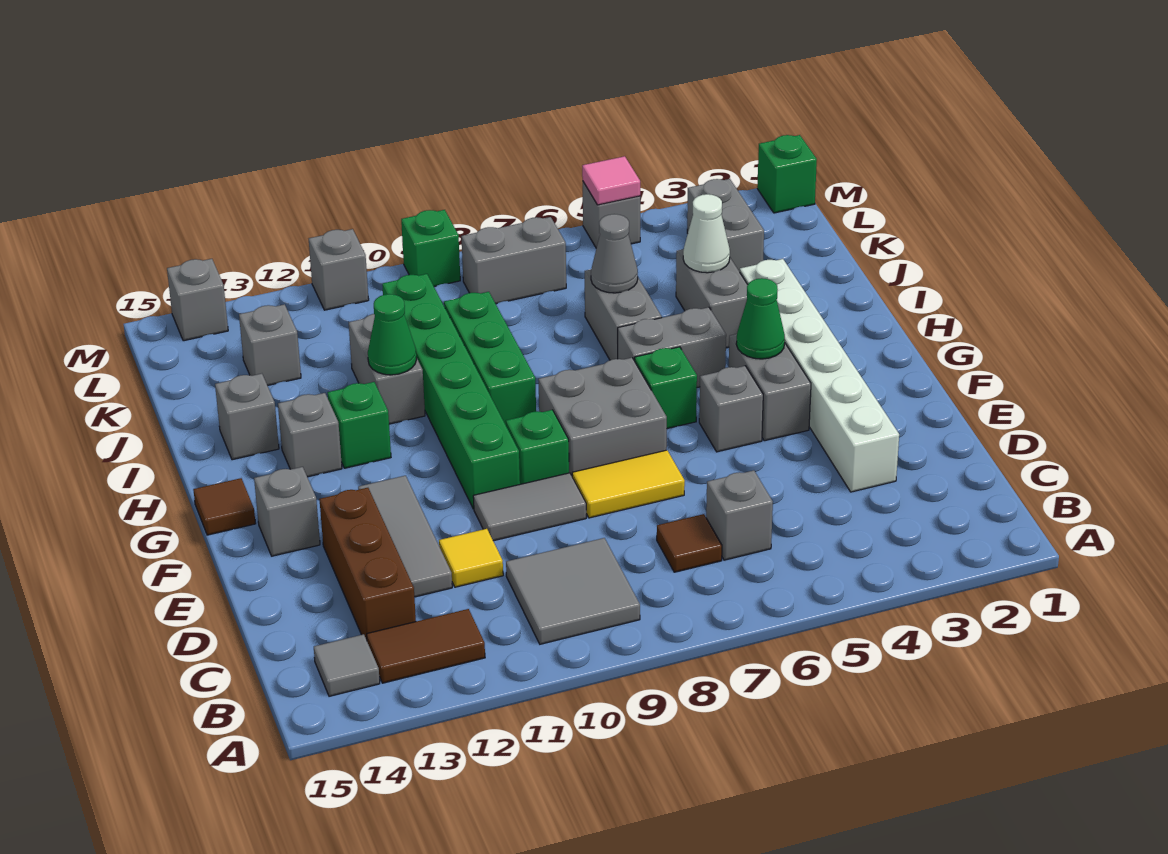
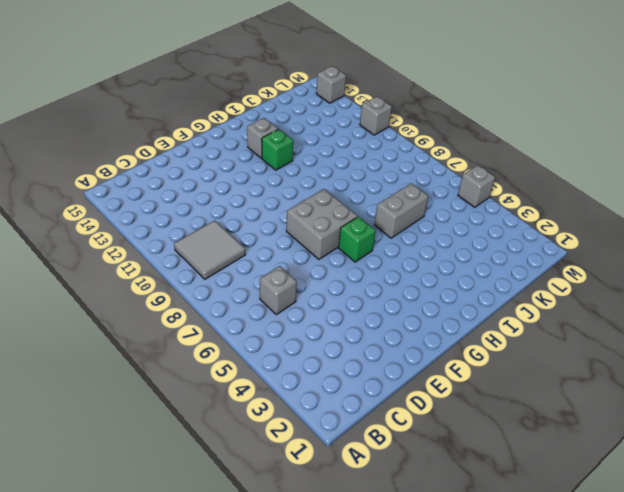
none -> brown 1x2 tile [367,609,485,683]
none -> grey 1x1 tile [314,634,380,696]
none -> brown 1x1 tile [657,514,722,572]
none -> brown 1x3 brick [319,488,416,640]

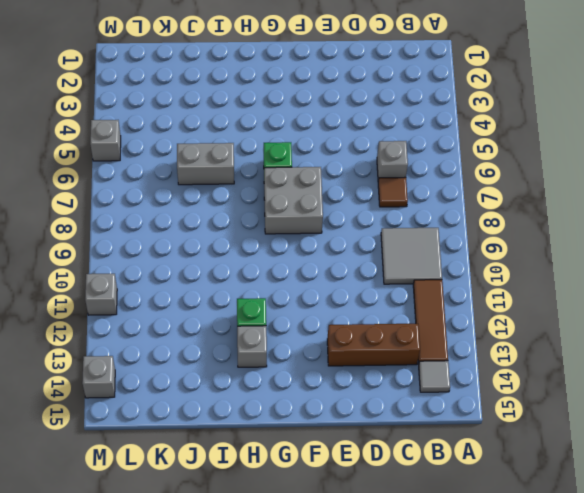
brown 1x3 tile [413,280,448,364] -> brown 1x2 tile [367,609,485,683]
none -> white 1x6 brick [740,259,899,492]
none -> yellow 1x1 tile [439,529,503,587]
none -> grey 1x3 tile [358,476,452,597]
none -> yellow 1x2 tile [572,450,685,518]

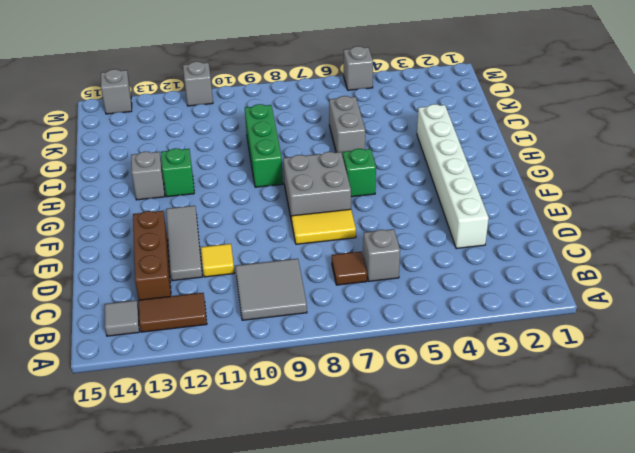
none -> grey 1x2 tile [473,473,586,541]
none -> grey 1x2 brick [729,334,811,441]
none -> grey 1x1 brick [699,366,763,452]
none -> green 1x1 brick [506,410,569,484]

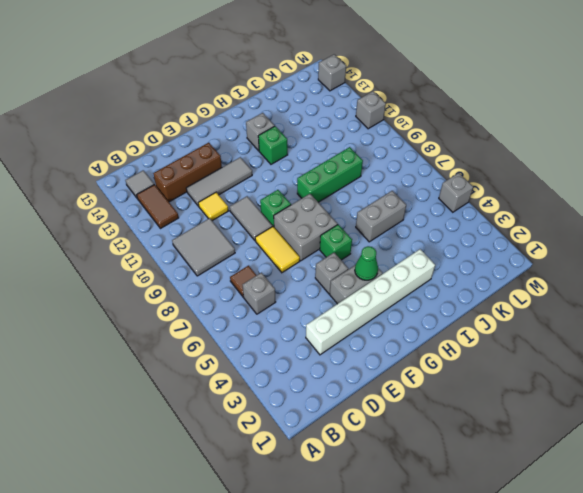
none -> green 1x6 brick [382,274,520,509]
none -> grey 1x1 brick [254,467,320,556]
none -> brown 1x1 tile [193,478,256,535]
none -> grey 1x2 brick [618,307,726,388]

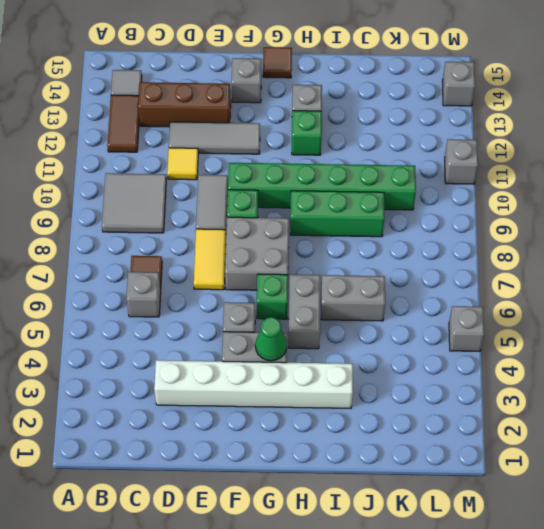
none -> grey 1x2 brick [676,249,748,348]
none -> grey 1x2 brick [349,314,425,424]
none -> grey 1x1 brick [215,374,279,460]
none -> grey 1x2 brick [687,179,764,272]

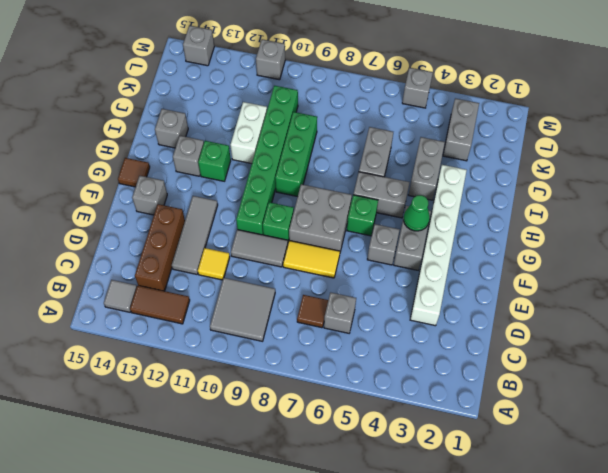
white 1x2 brick [231,102,267,164] -> grey 1x2 brick [349,314,425,424]
none -> grey 1x1 brick [239,304,301,386]
none -> grey 1x2 brick [461,217,566,304]
none -> green 1x1 brick [757,135,817,213]
none -> green 1x1 brick [401,210,460,286]

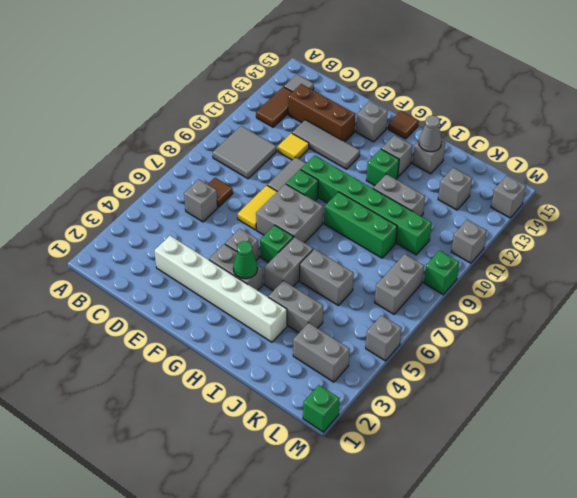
grey 1x1 cone [419,116,442,152] -> grey 1x1 cone moved to [591,214,638,293]
none -> green 1x1 cone [368,294,417,375]
none -> white 1x1 cone [683,194,730,273]
none -> pink 1x1 tile [582,156,640,205]

